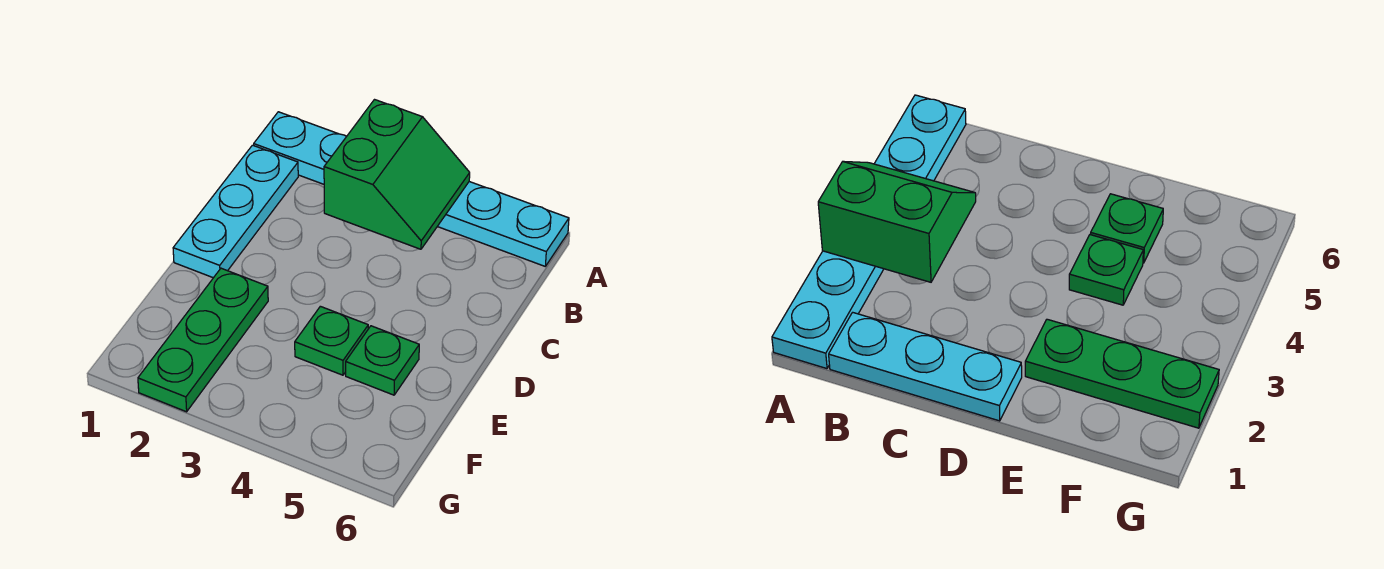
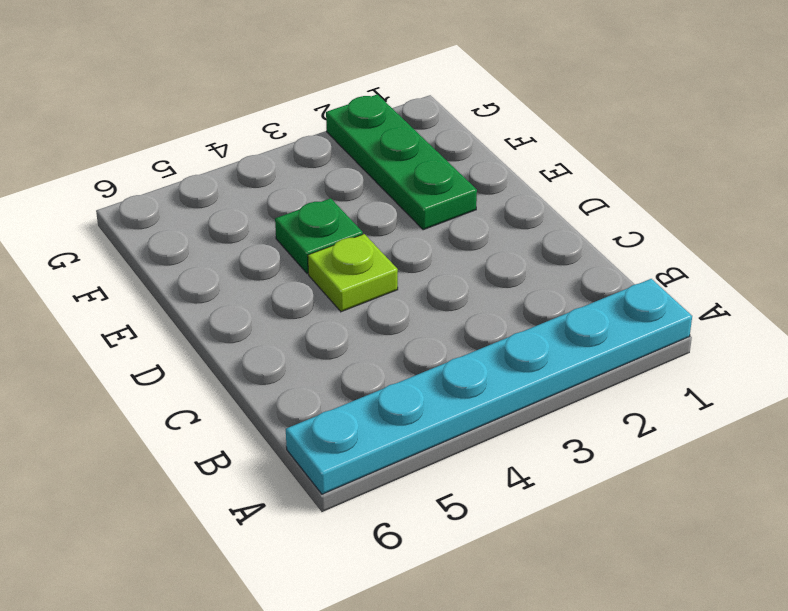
lime 1x1 plate [308,234,398,312] -> none
none -> cyan 1x3 plate [173,145,298,278]
none -> green 1x1 plate [346,326,419,395]

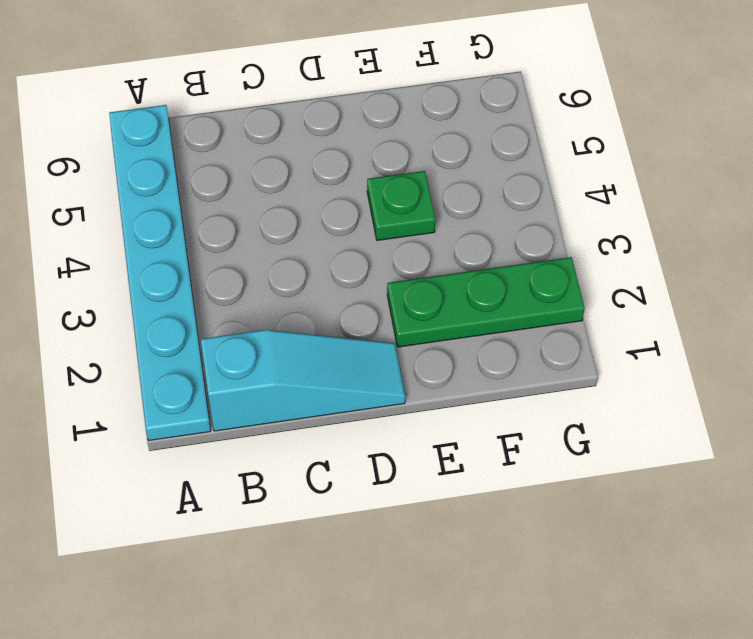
cyan 1x3 slope [201,330,405,431] -> cyan 1x3 plate [173,145,298,278]
none -> green 1x1 plate [346,326,419,395]
none -> green 2x2 slope [324,100,470,249]

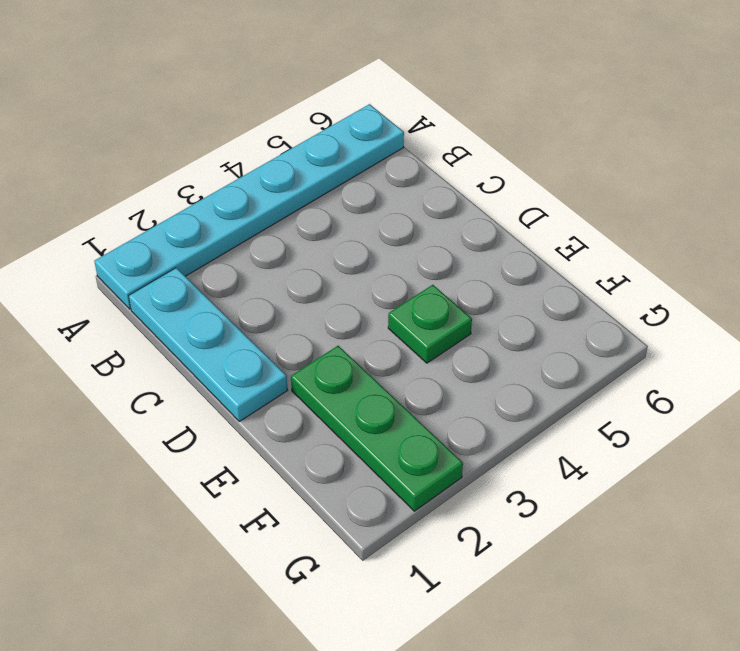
none -> green 1x1 plate [346,326,419,395]
none -> green 2x2 slope [324,100,470,249]

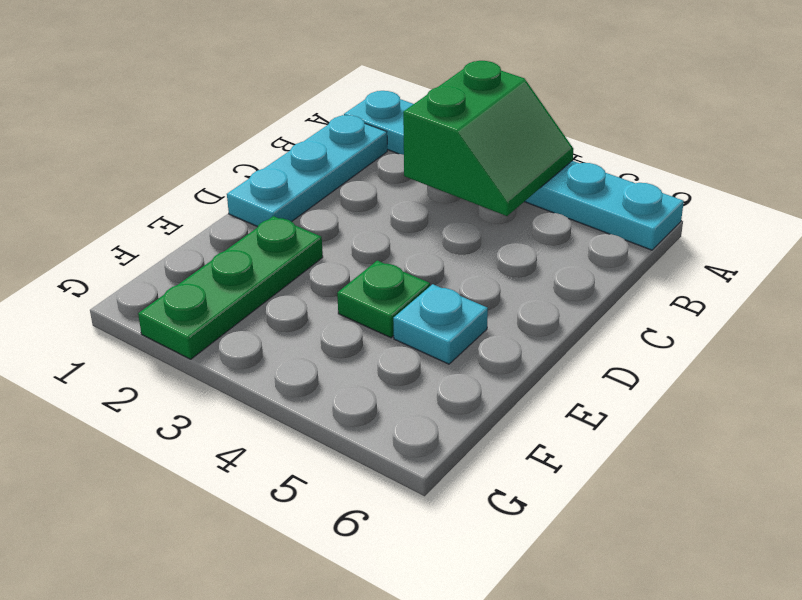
cyan 1x1 plate [393,284,488,364] -> green 1x1 plate [346,326,419,395]

